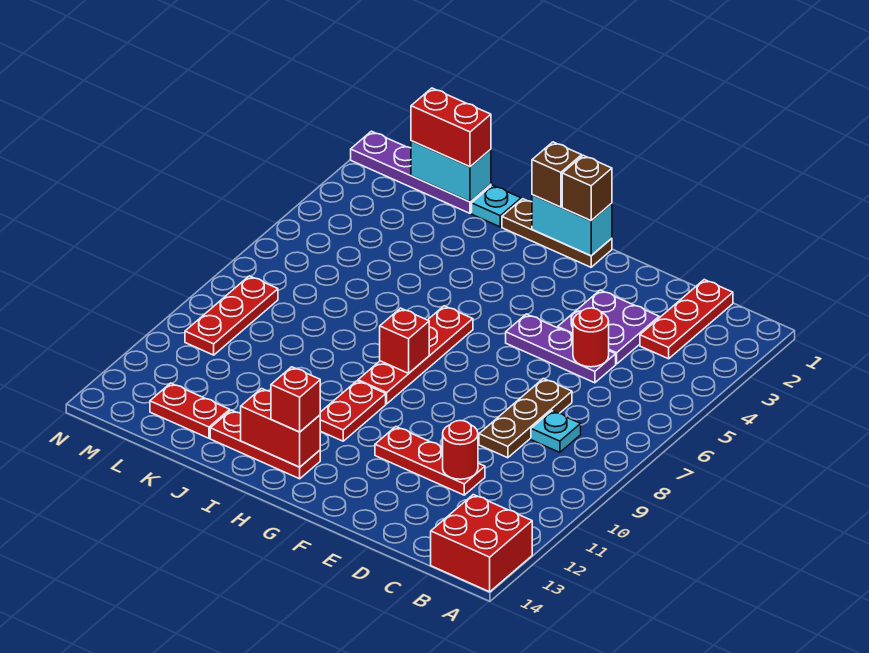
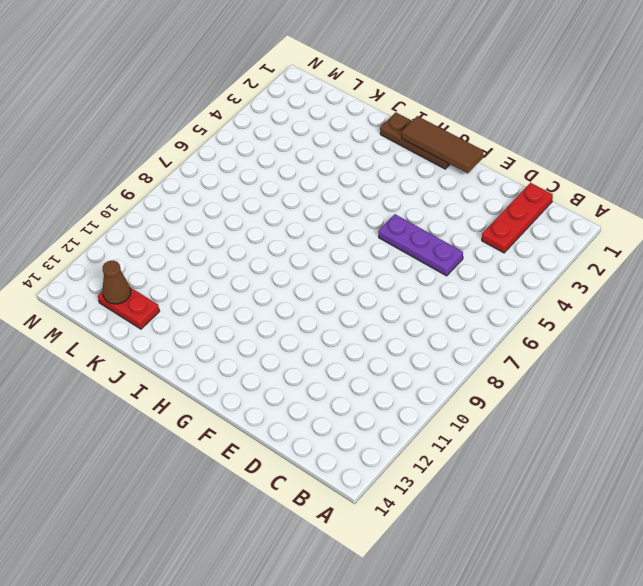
brown 1x3 tile [402,116,483,173] -> cyan 1x2 brick [532,195,612,256]
brown 1x1 cone [103,261,131,304] -> none
none -> red 2x2 brick [431,495,532,592]
none -> cyan 1x1 plate [531,411,581,452]
none -> purple 2x2 plate [558,290,659,364]

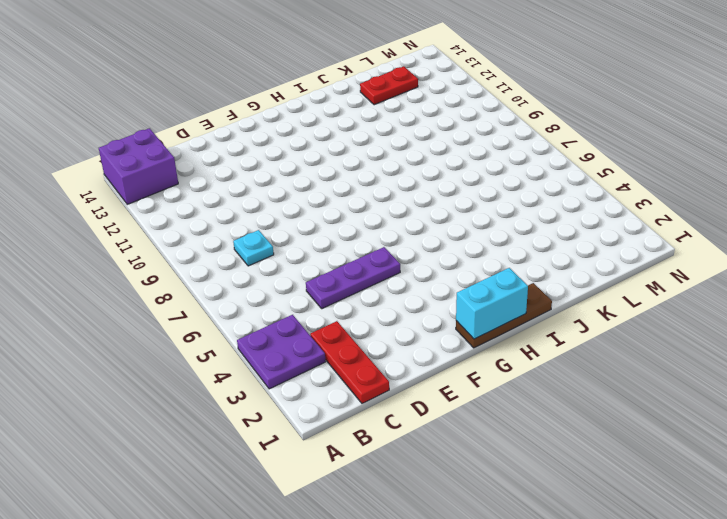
purple 2x2 plate [237,315,326,389] -> purple 2x2 plate moved to [558,290,659,364]
purple 2x2 brick [99,128,178,204] -> red 2x2 brick [431,495,532,592]
none -> brown 1x3 plate [479,379,572,458]
none -> red 1x3 plate [375,427,485,495]
none -> red 1x4 plate [358,306,473,404]

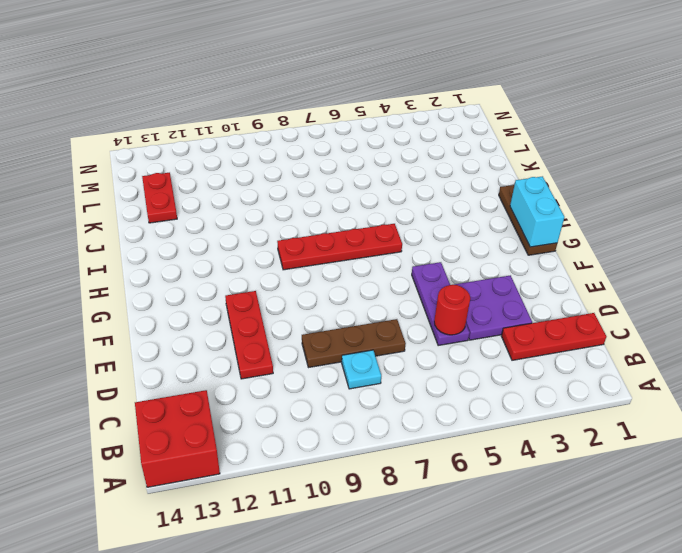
none -> red 1x2 plate [320,381,386,441]
none -> red 1x3 plate [210,410,320,479]
none -> cyan 1x1 plate [472,185,521,227]

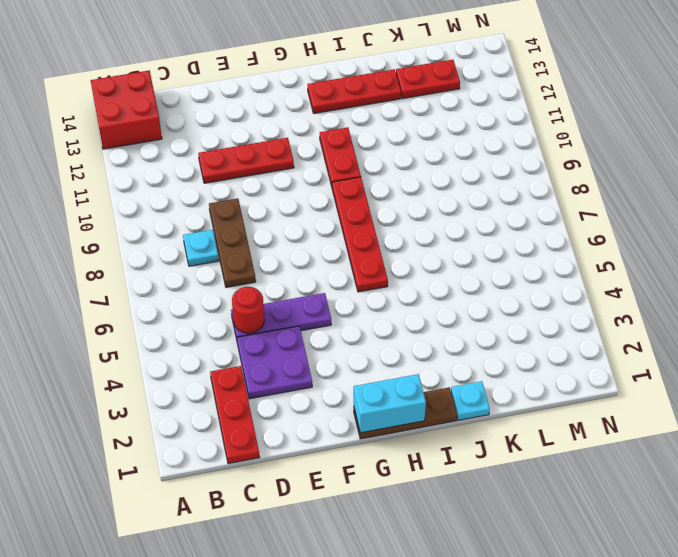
none -> purple 1x4 plate [351,131,491,213]
none -> red 1x3 plate [185,276,278,355]
none -> red 1x1 round brick [443,421,478,479]

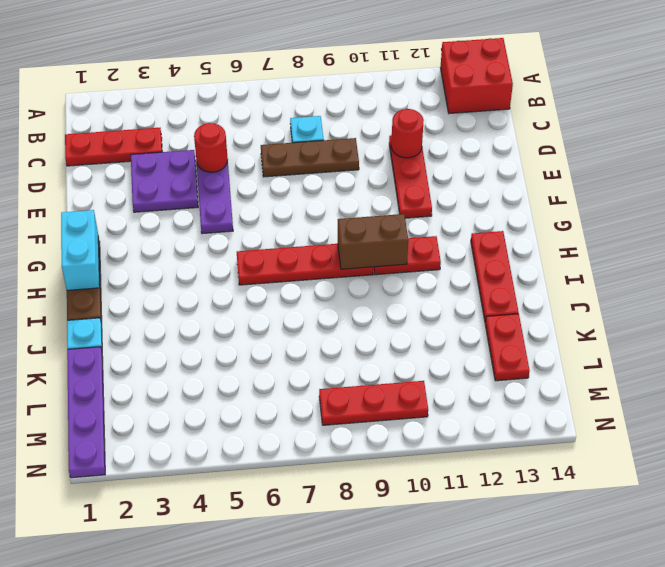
brown 1x2 brick [338,214,408,269] -> none
none -> red 1x1 brick [380,308,429,373]
none -> red 1x2 brick [241,389,320,467]
none -> cyan 1x2 brick [411,141,491,202]

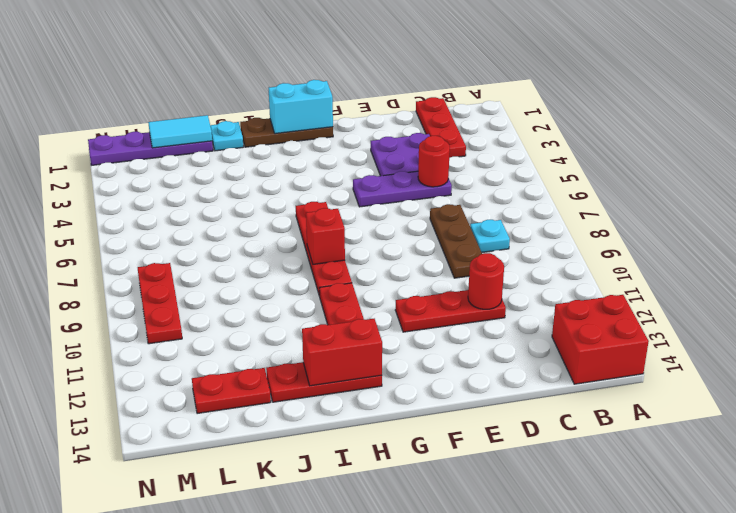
cyan 1x2 tile [148,115,212,148] -> cyan 1x2 brick [411,141,491,202]
none -> brown 1x1 brick [562,155,612,221]
none -> brown 1x1 brick [532,142,582,207]
none -> red 1x1 brick [271,367,320,432]

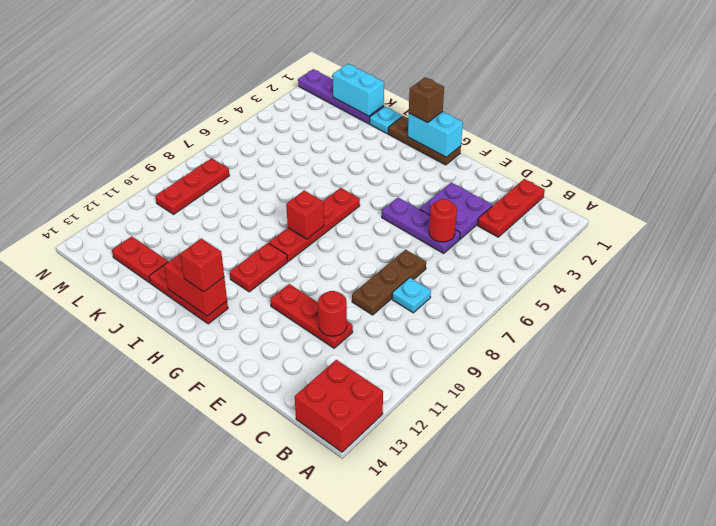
none -> brown 1x1 brick [562,155,612,221]
none -> red 1x2 brick [411,88,491,167]

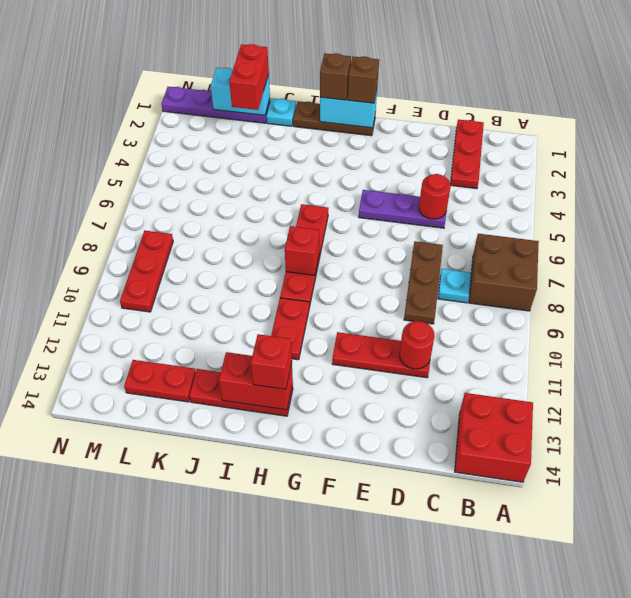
brown 2x2 brick [469,234,539,311] -> none
red 1x2 brick [229,44,269,110] -> red 1x2 brick turned to [411,88,491,167]
none -> purple 2x2 plate [558,290,659,364]

